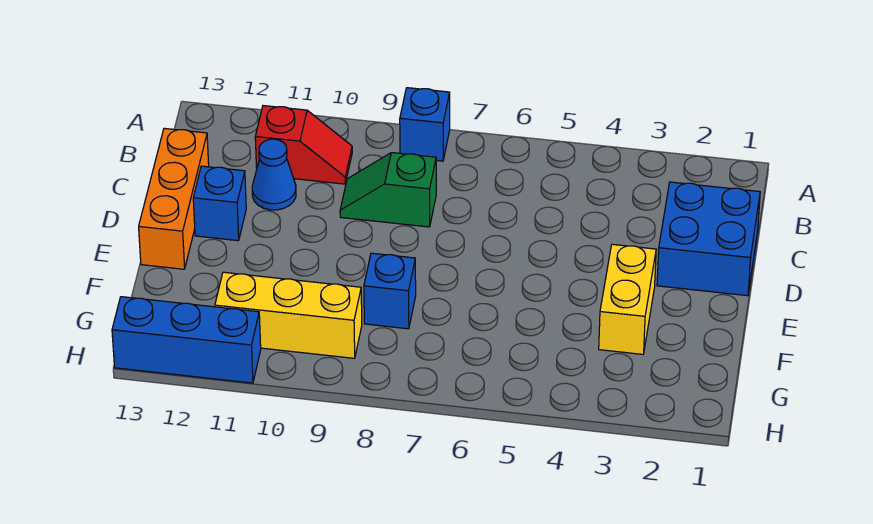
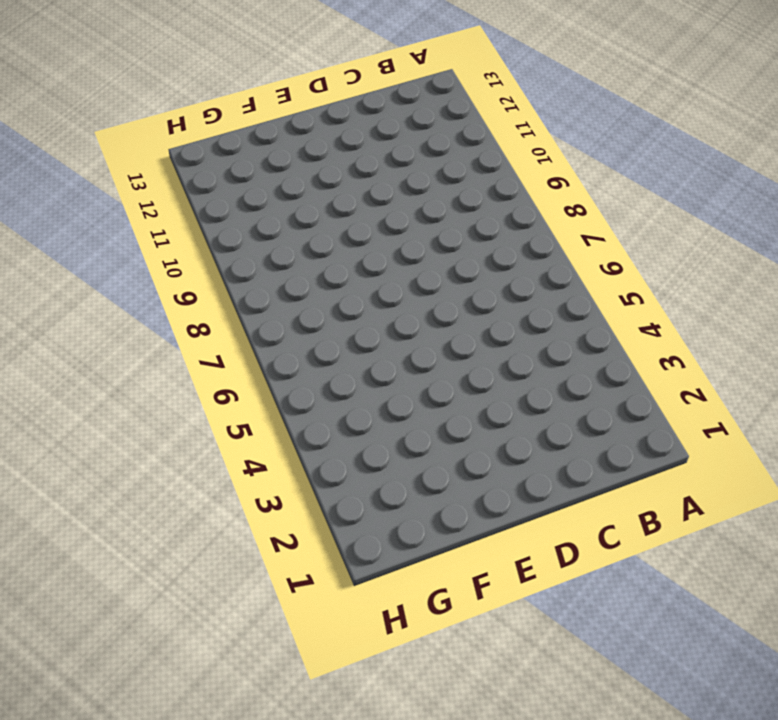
none -> blue 1x1 brick [400,88,450,161]
none -> red 1x2 slope [255,106,352,184]

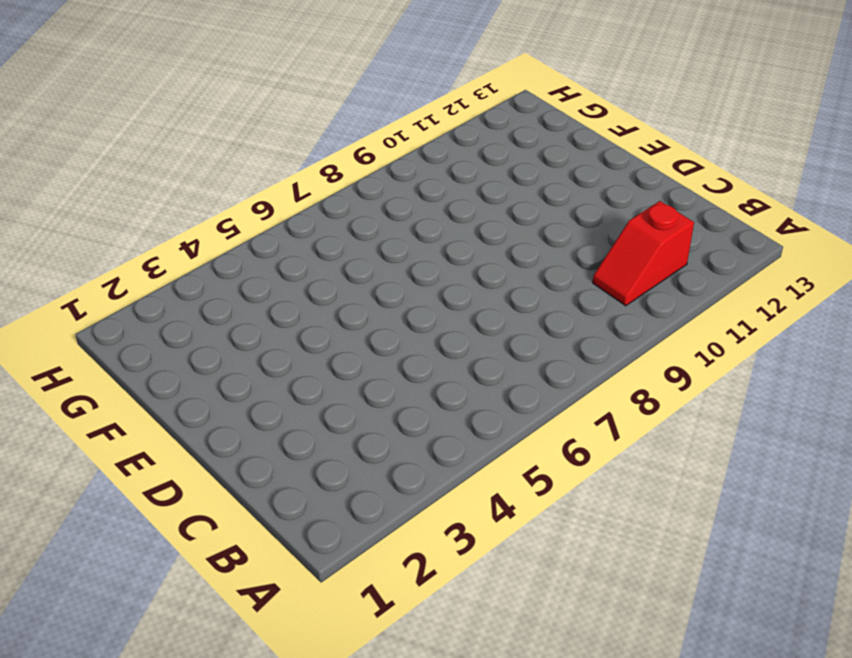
none -> blue 1x1 brick [400,88,450,161]
none -> blue 2x2 brick [657,182,760,296]

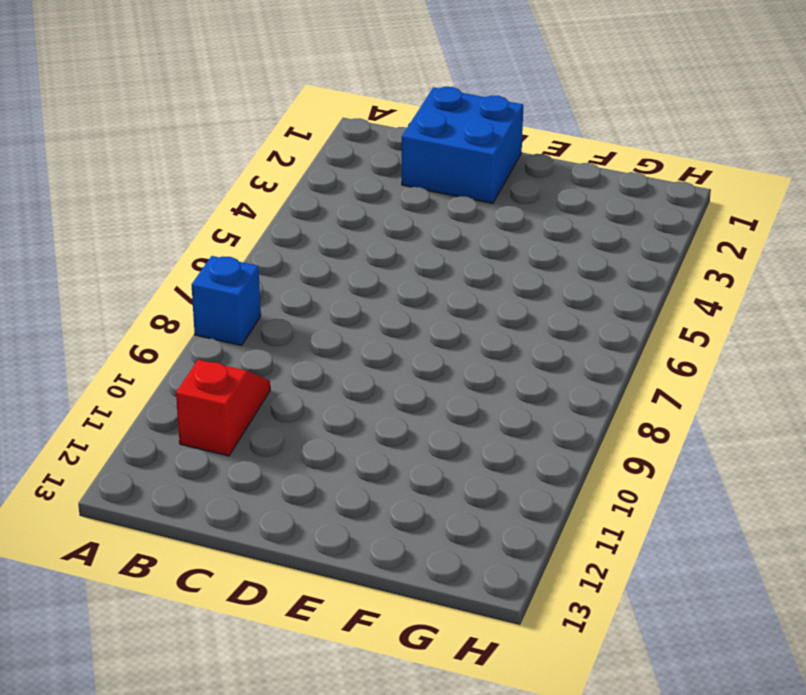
none -> green 1x2 slope [340,153,436,227]
none -> blue 1x1 cone [252,139,296,210]

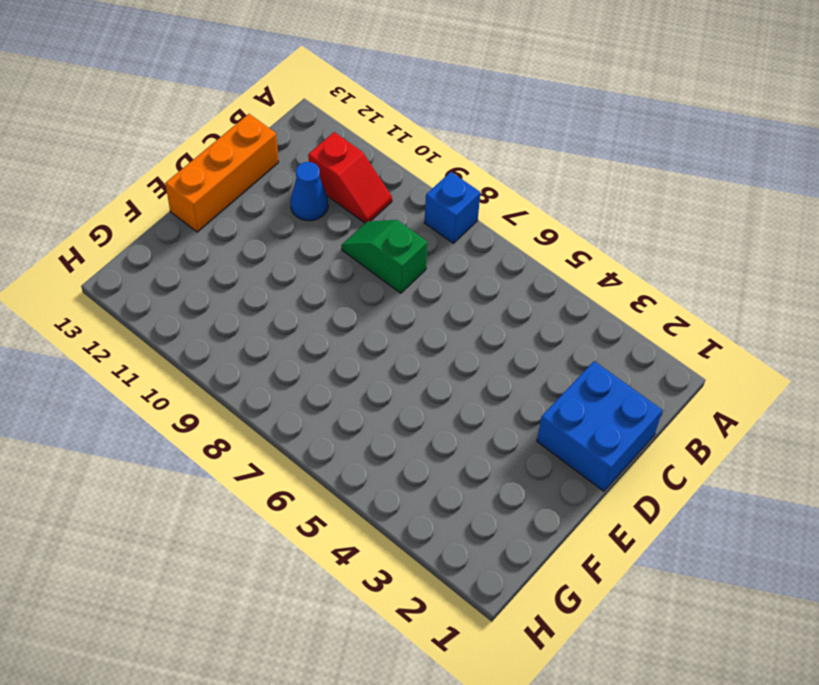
none -> blue 1x1 brick [193,166,246,241]
none -> yellow 1x2 brick [599,244,656,354]

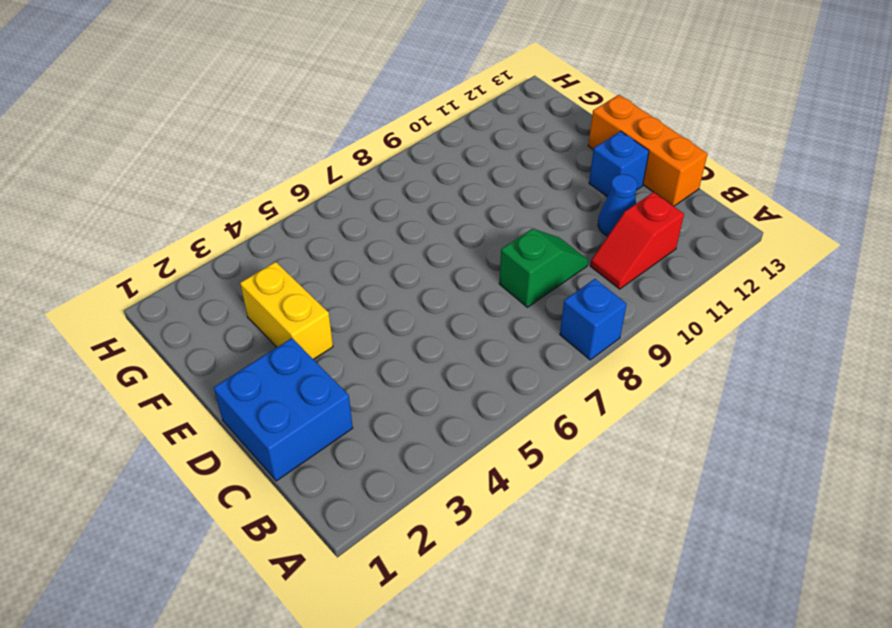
none -> blue 1x1 brick [364,253,416,329]
none -> yellow 1x3 brick [215,272,362,358]

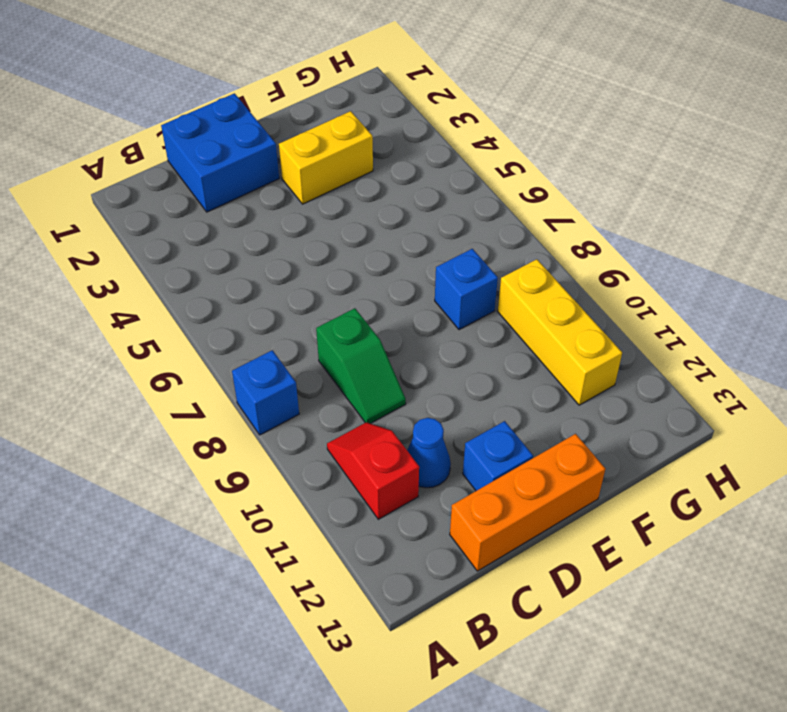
none -> blue 1x3 brick [112,297,261,383]

